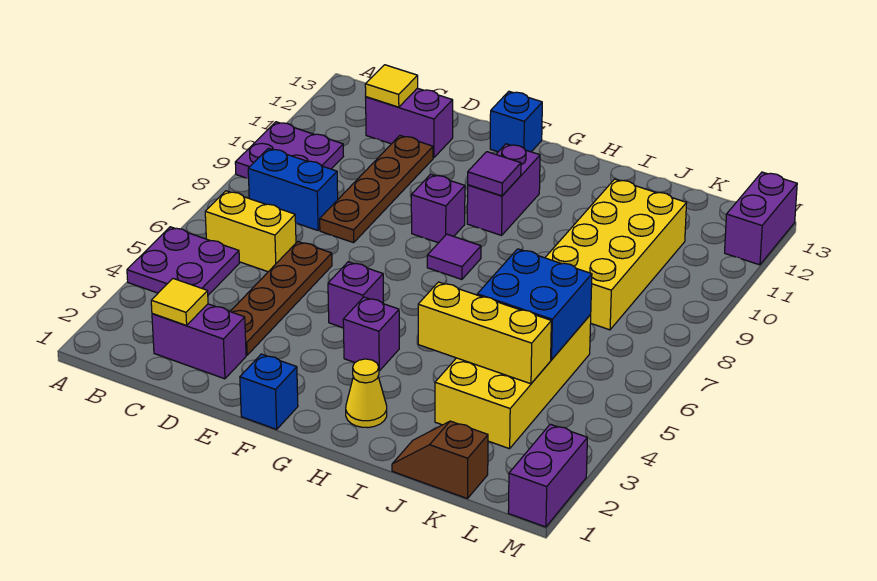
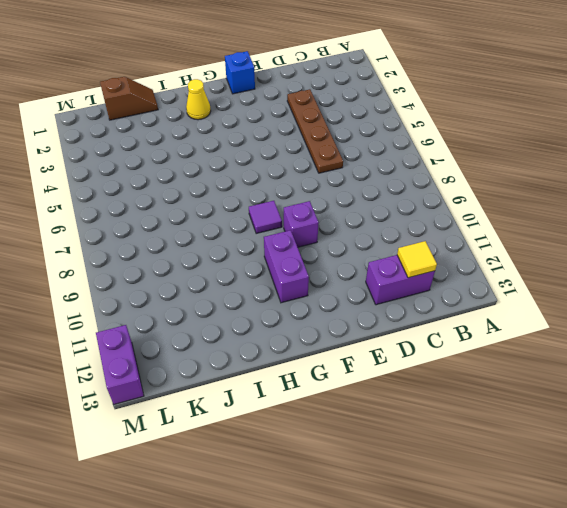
none -> purple 2x2 plate [127,227,239,295]
none -> purple 2x2 plate [235,122,343,179]
none -> yellow 1x2 brick [205,191,296,272]

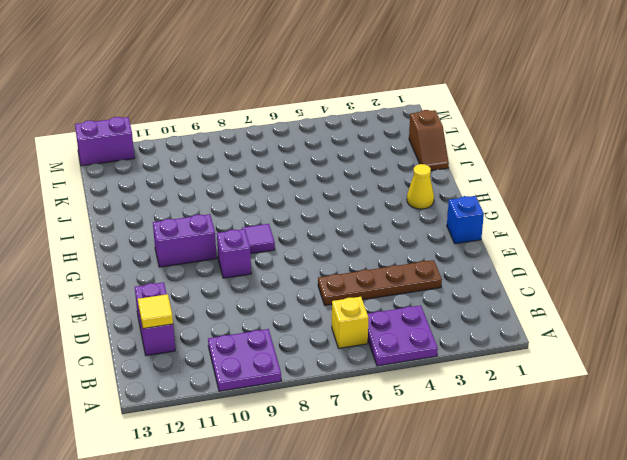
yellow 1x1 brick [332,297,368,348] -> yellow 1x2 brick [205,191,296,272]
none -> blue 1x2 brick [248,148,338,230]
none -> purple 1x2 brick [152,304,246,379]
none -> brown 1x4 plate [320,136,433,243]

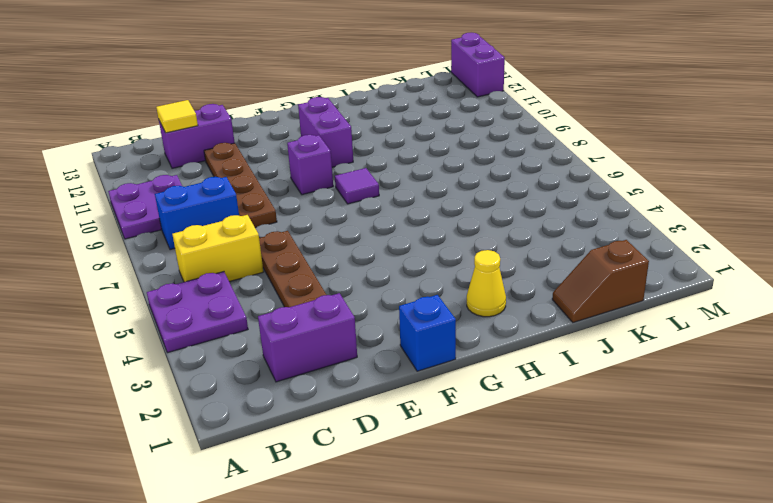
none -> purple 1x1 brick [328,262,383,328]
none -> blue 1x1 brick [490,91,542,152]
none -> purple 1x1 brick [343,297,399,371]

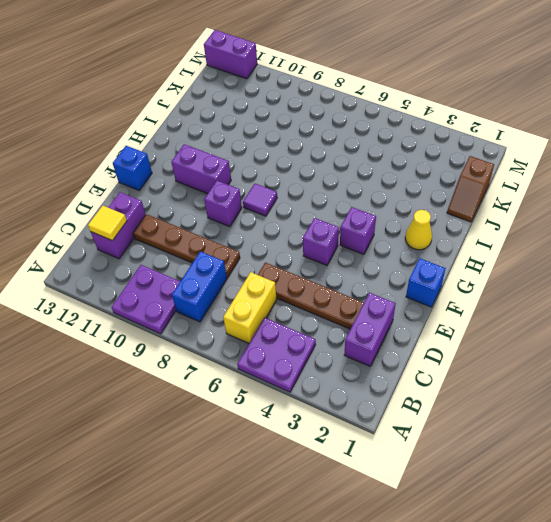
none -> yellow 2x4 brick [435,315,591,449]
none -> yellow 2x4 brick [545,179,687,330]
none -> purple 1x2 brick [508,424,587,527]

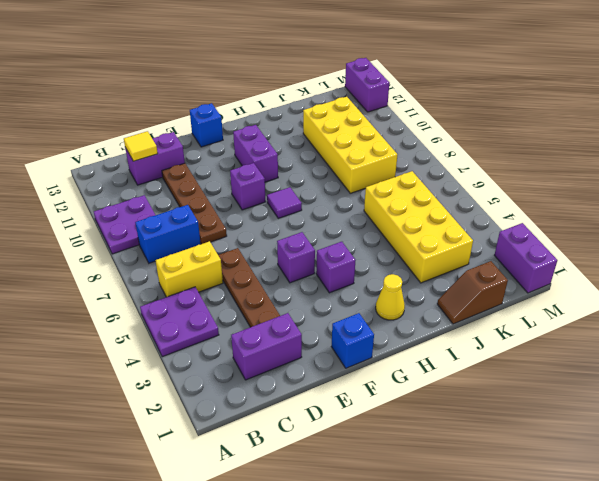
none -> yellow 1x1 tile [151,279,208,325]
none -> purple 1x1 tile [468,152,521,196]
none -> yellow 1x3 brick [418,282,551,384]

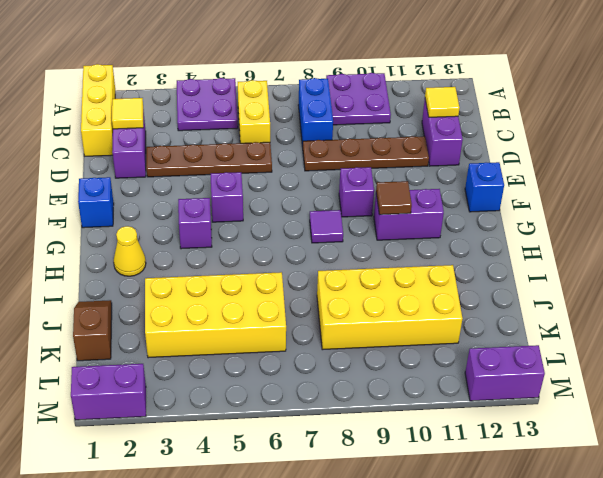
yellow 1x3 brick [81,64,115,156] -> yellow 1x3 brick moved to [418,282,551,384]
brown 1x1 tile [376,181,412,215] -> purple 1x1 tile [468,152,521,196]
none -> blue 2x2 brick [477,249,592,360]

